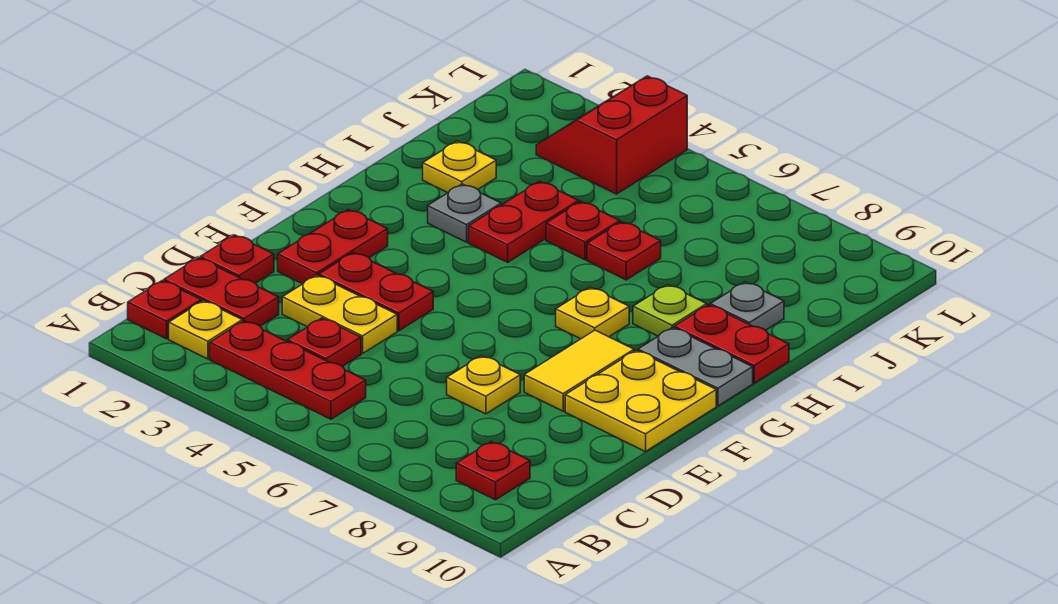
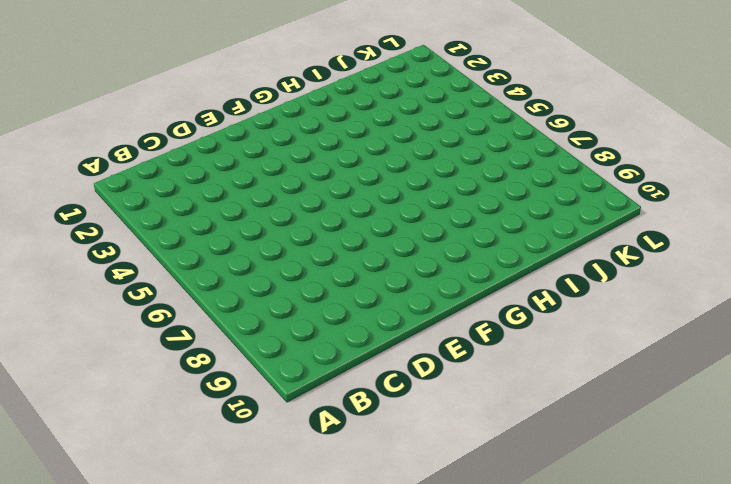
none -> red 1x1 plate [128,281,201,339]
none -> yellow 1x1 plate [169,301,242,359]
none -> red 1x3 plate [210,321,366,419]

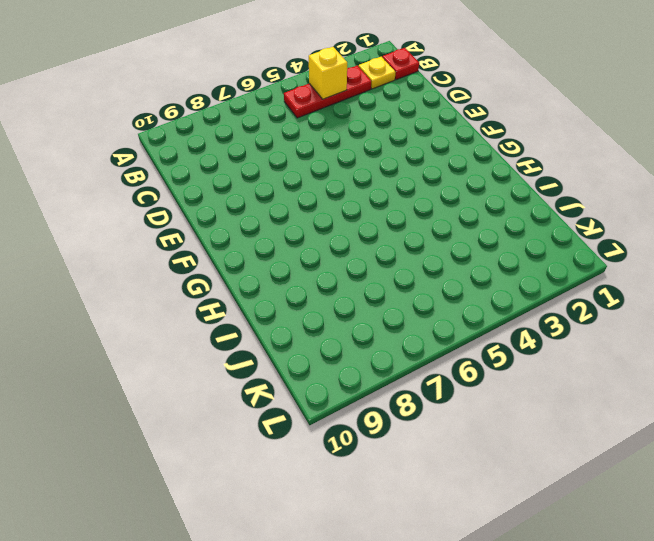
yellow 1x1 brick [309,47,347,99] -> none
none -> red 1x1 plate [456,442,530,500]
none -> red 1x2 plate [164,258,279,326]
none -> red 1x1 plate [287,318,361,367]

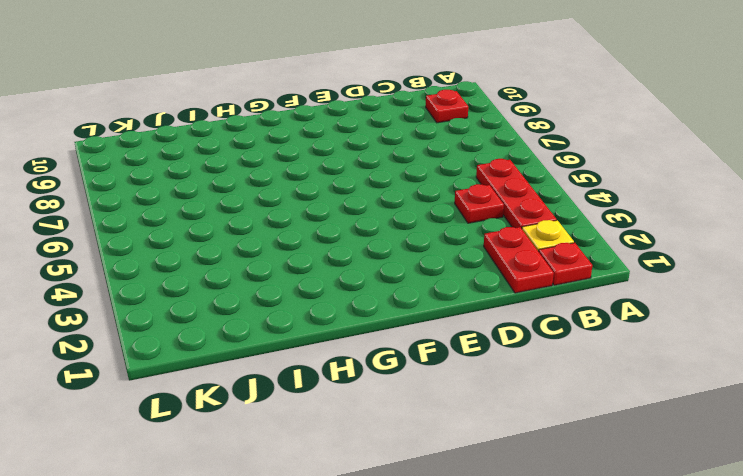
none -> red 1x1 plate [200,235,274,283]
none -> yellow 1x2 plate [282,275,397,354]
none -> yellow 1x1 plate [447,356,520,414]

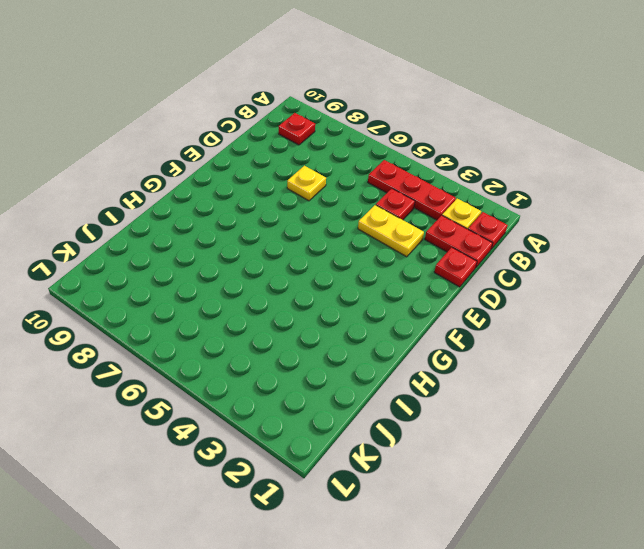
none -> red 1x2 plate [278,210,388,284]
none -> red 1x2 plate [319,252,433,331]
none -> yellow 1x2 tile [524,330,634,411]

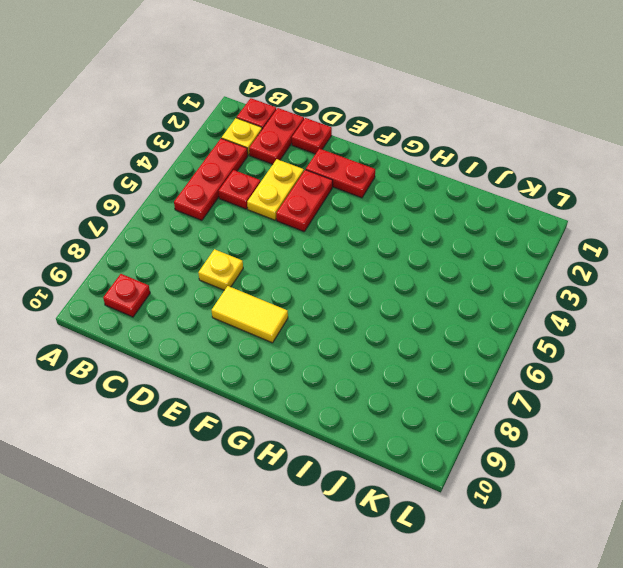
none -> yellow 2x2 plate [565,350,716,452]
none -> yellow 1x1 plate [556,287,629,339]
none -> grey 1x2 plate [638,327,753,406]

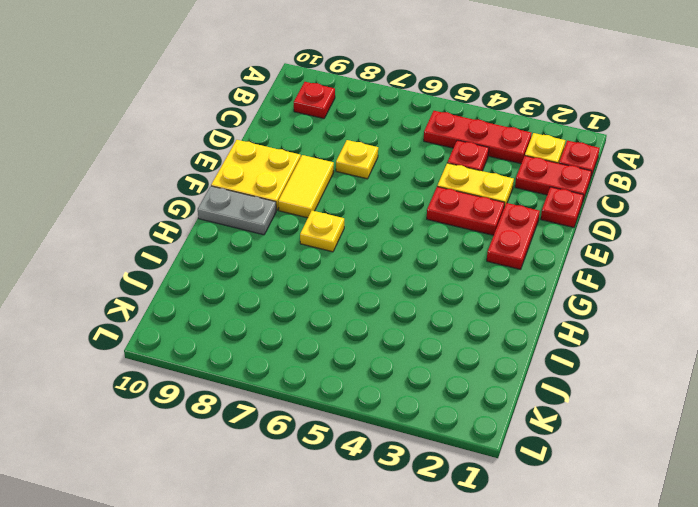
none -> grey 1x1 plate [428,184,501,242]
none -> red 1x2 plate [469,181,579,262]
none -> lime 1x1 plate [633,285,707,336]

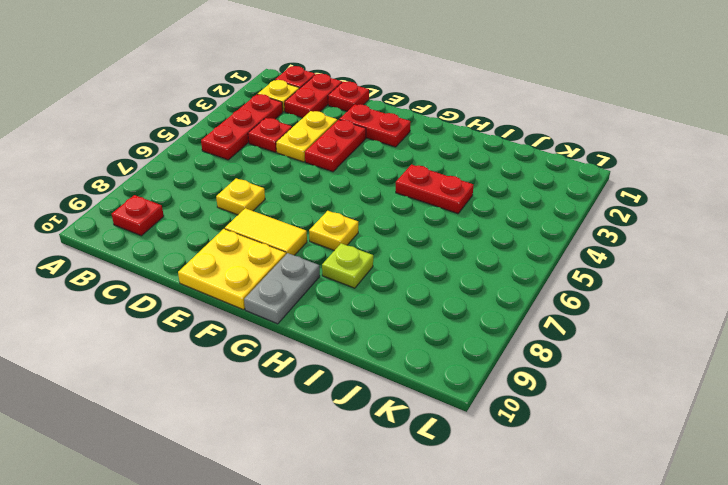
none -> grey 1x1 plate [428,184,501,242]
none -> red 1x2 plate [674,305,789,383]
none -> yellow 1x1 plate [423,141,496,193]

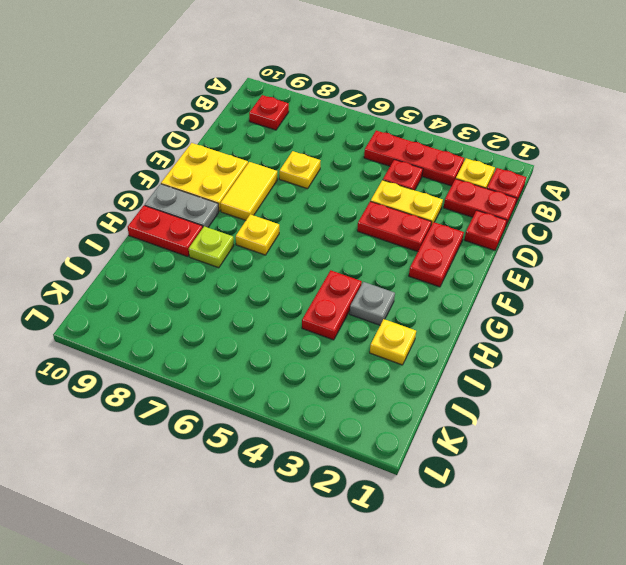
none -> red 1x1 plate [546,201,620,260]
none -> red 1x1 plate [587,222,661,280]
none -> grey 1x1 plate [710,282,784,330]

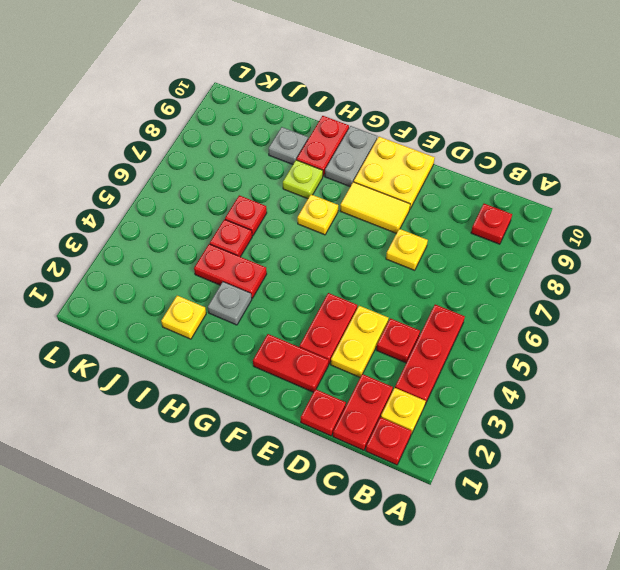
none -> red 2x2 slope [536,76,687,194]

